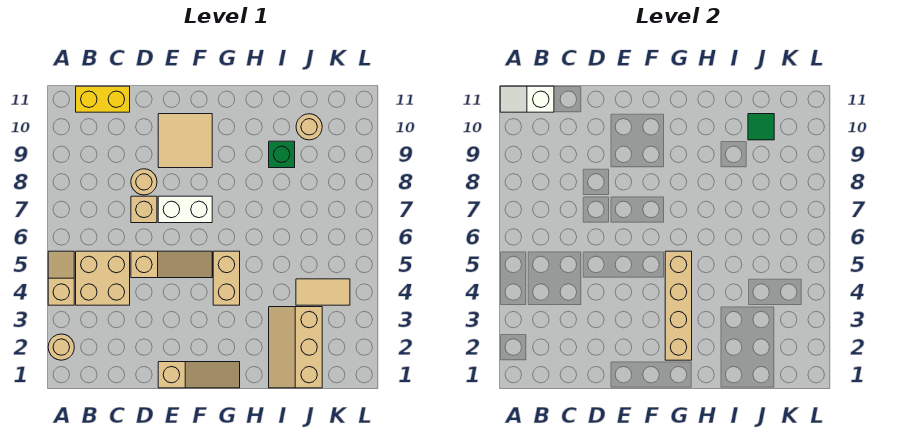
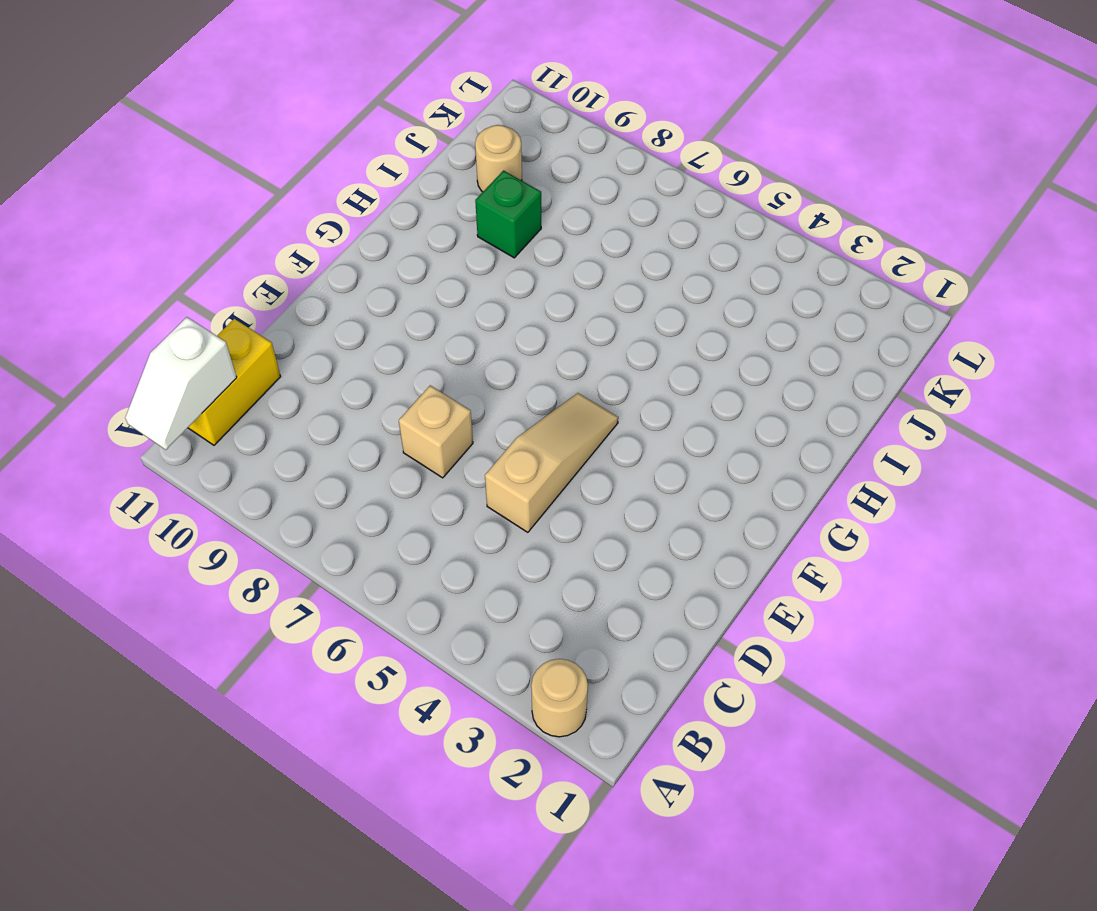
none -> tan 1x2 slope [48,251,74,305]
none -> tan 2x2 brick [76,251,130,305]
none -> tan 1x1 round brick [131,169,157,195]

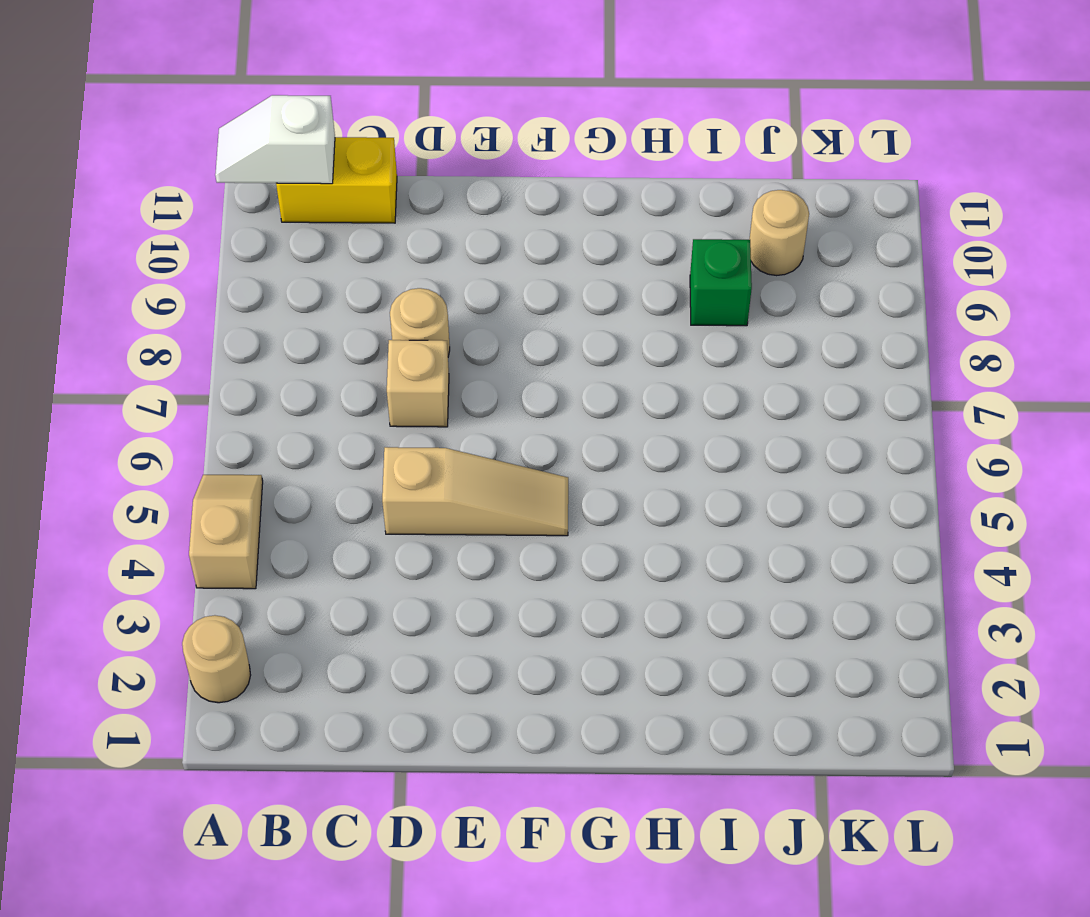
none -> tan 2x2 brick [76,251,130,305]
none -> tan 1x3 slope [158,362,240,388]
none -> white 1x2 brick [158,196,212,223]

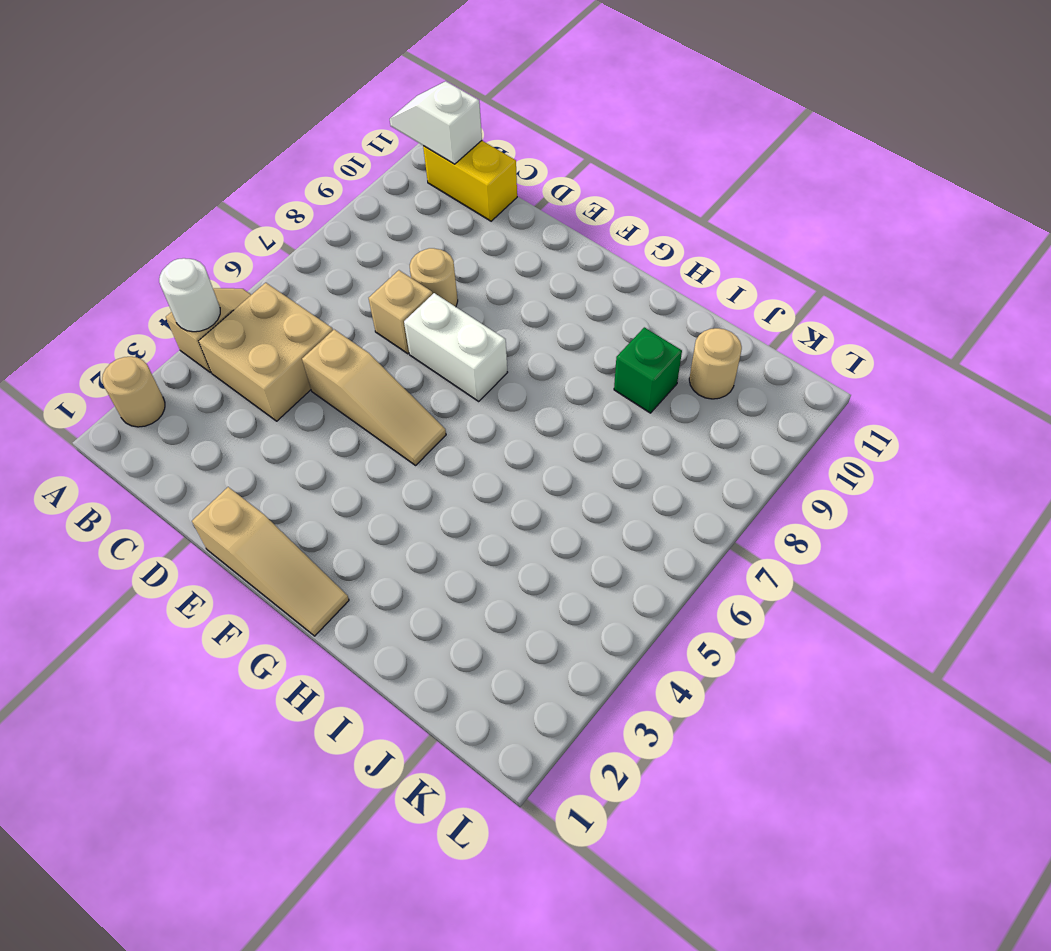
white 1x1 round brick [159,258,220,332] -> none
none -> tan 2x2 tile [158,114,212,168]
none -> tan 1x2 brick [213,251,240,305]
none -> tan 2x3 slope [269,307,322,388]

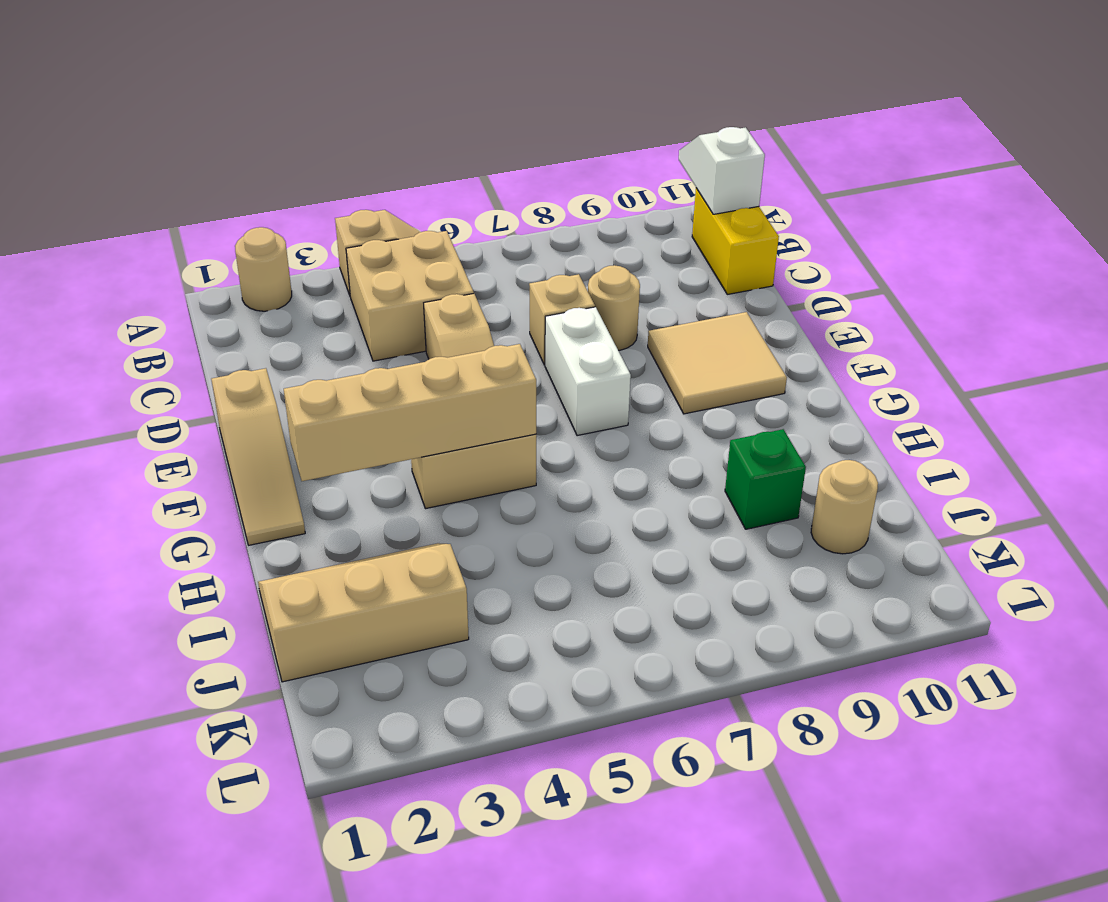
none -> tan 1x2 tile [296,279,350,305]
none -> green 1x1 tile [748,114,774,140]

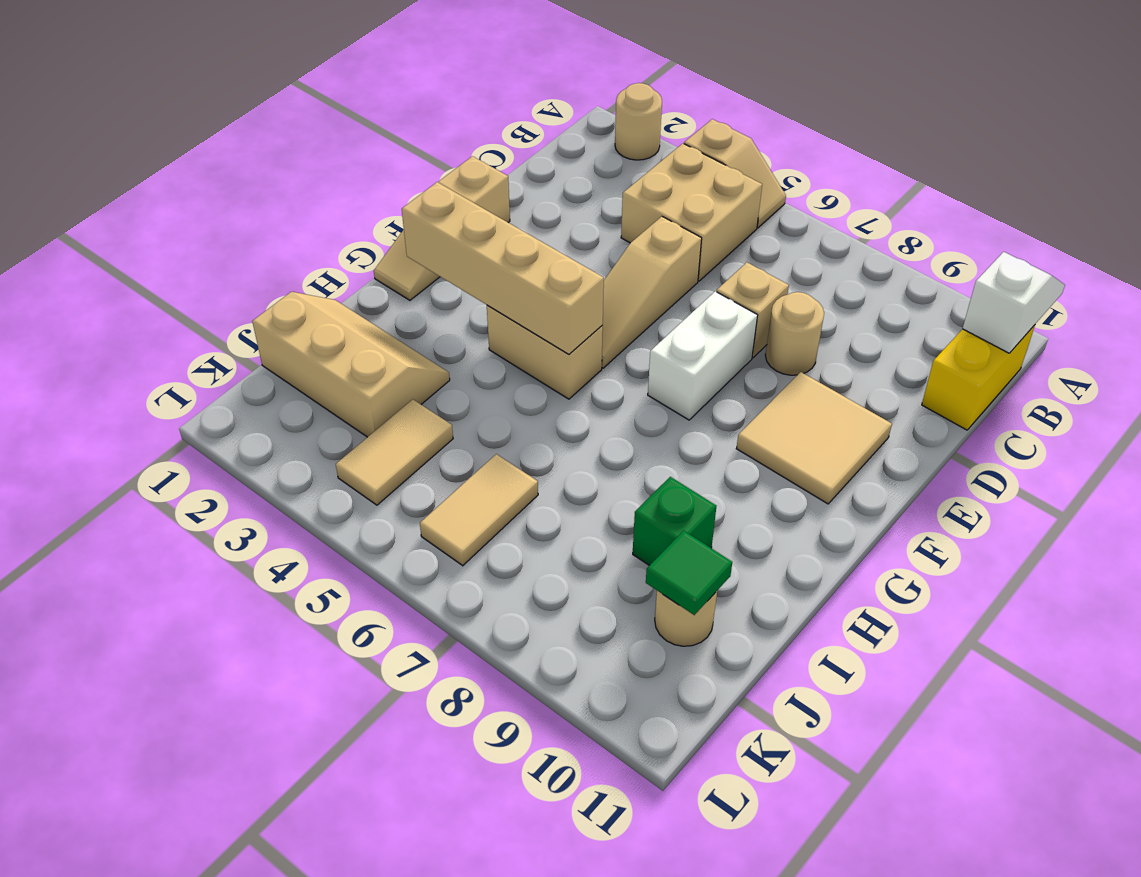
tan 1x2 tile [420,454,538,566] -> none

